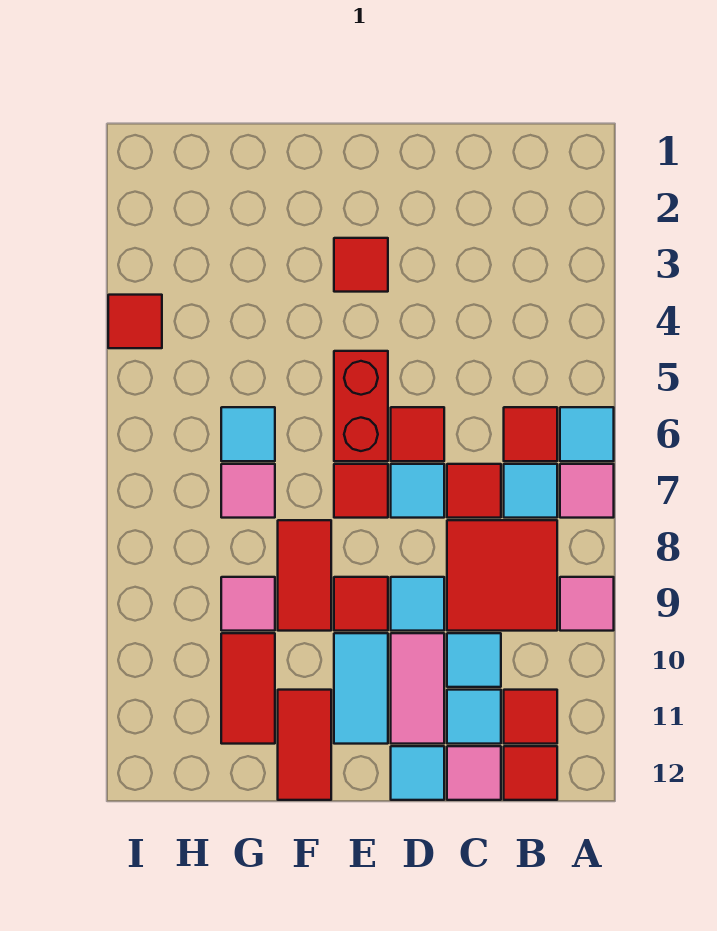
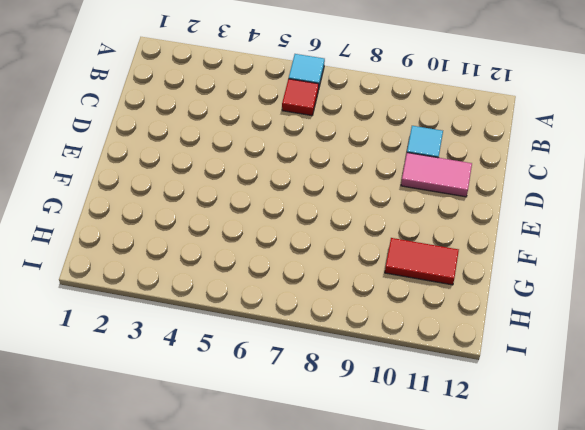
none -> pink 1x1 tile [560,464,614,518]
none -> pink 1x1 tile [560,577,614,631]
none -> cyan 1x1 tile [504,464,557,518]

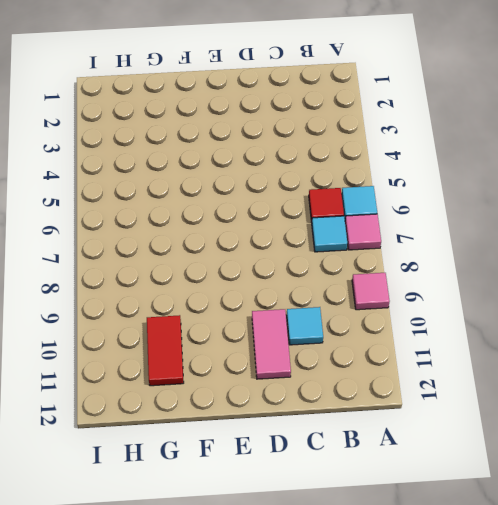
none -> red 2x2 tile [447,520,557,631]
none -> red 1x1 tile [504,690,557,744]
none -> red 1x1 tile [504,746,557,800]

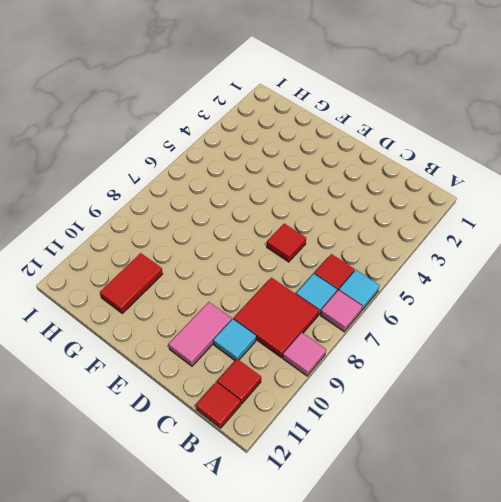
none -> red 1x1 tile [447,464,501,518]
none -> cyan 1x1 tile [447,690,501,744]
none -> pink 1x1 tile [447,746,501,800]

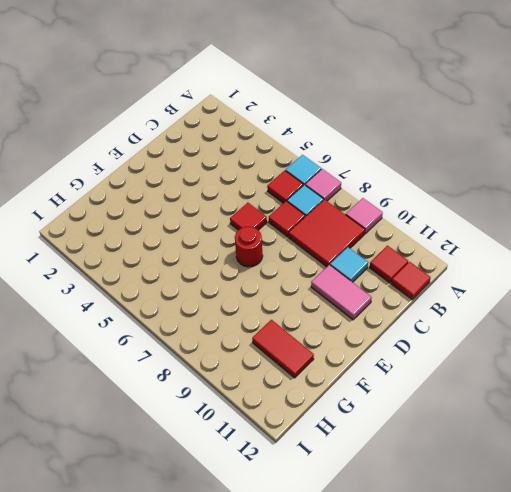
red 1x1 round brick [235,227,263,267] -> red 1x1 tile [334,464,388,518]
none -> cyan 1x1 tile [447,690,501,744]
none -> pink 1x1 tile [447,746,501,800]
none -> cyan 1x1 tile [391,464,444,518]

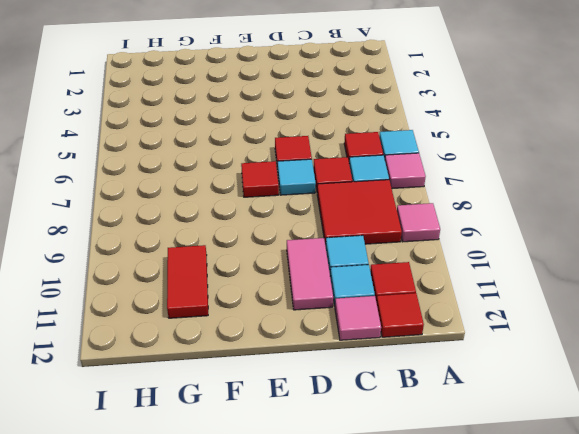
none -> cyan 1x1 tile [391,577,444,631]
none -> cyan 1x1 tile [391,746,444,800]
none -> red 1x1 tile [334,238,388,292]

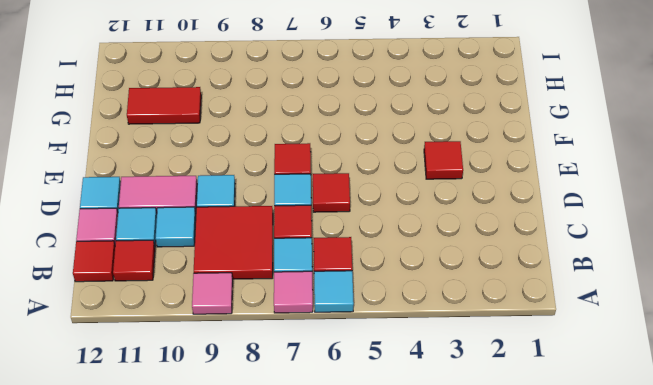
none -> red 1x2 brick [334,351,388,461]
none -> red 1x1 tile [334,577,388,631]
none -> cyan 1x2 tile [334,633,388,744]

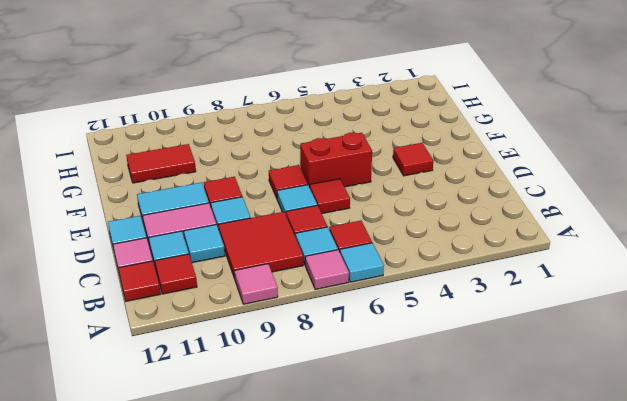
none -> red 1x2 tile [278,520,331,631]
none -> red 1x2 tile [278,690,331,800]
none -> cyan 1x1 tile [221,407,275,461]

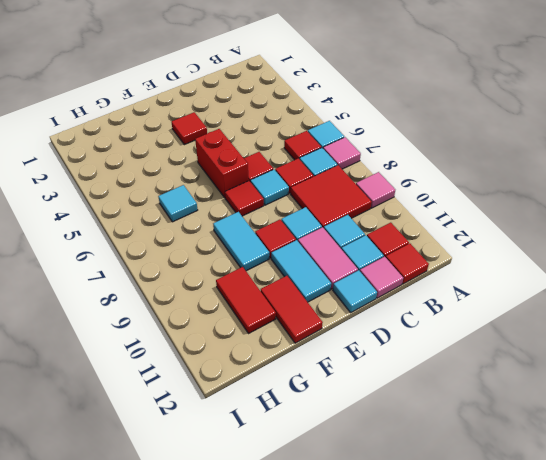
cyan 1x2 tile [213,212,269,271] -> red 1x2 tile [278,520,331,631]
none -> pink 1x1 tile [221,464,275,518]
none -> pink 1x1 tile [221,577,275,631]
none -> red 1x1 tile [108,295,162,348]

